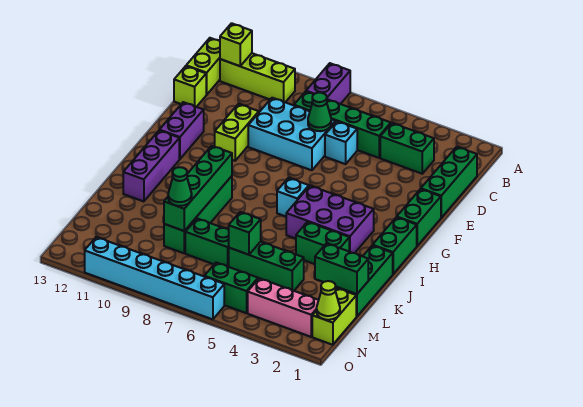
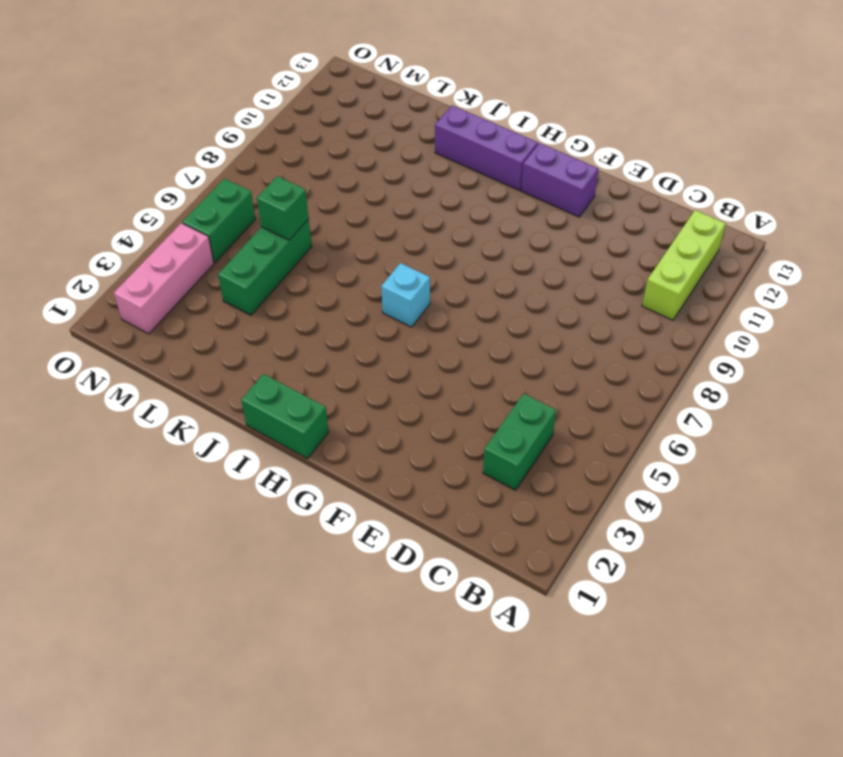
none -> purple 1x2 brick [306,63,350,104]
none -> lime 1x2 brick [186,38,220,95]
none -> green 1x3 brick [421,147,477,218]
none -> green 1x4 brick [294,91,391,158]

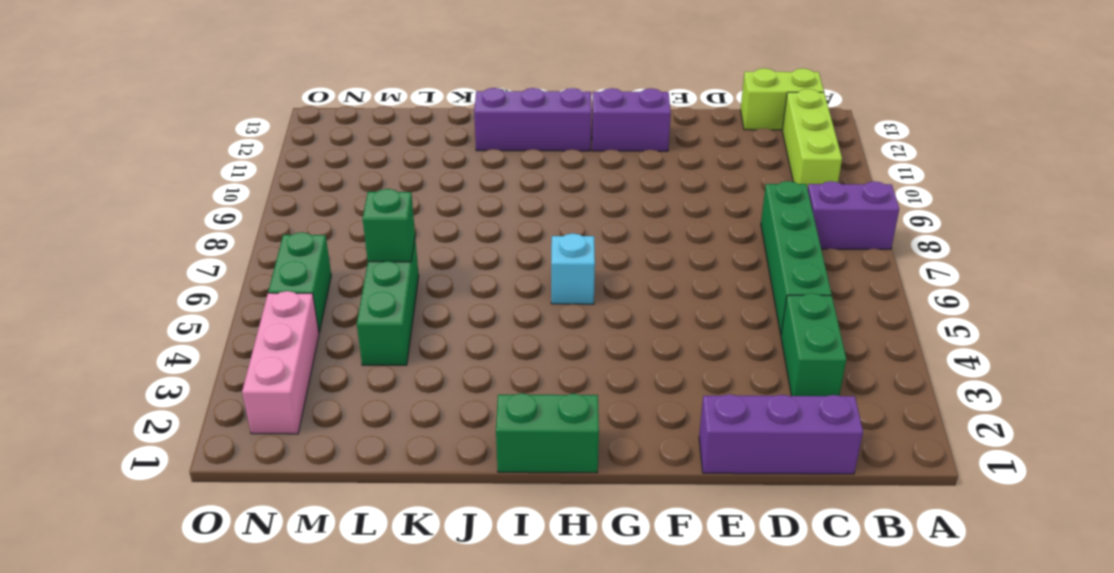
purple 1x3 brick [699,394,863,474] -> green 1x3 brick [421,147,477,218]
none -> cyan 1x1 brick [325,121,357,164]
none -> cyan 2x3 brick [248,98,336,170]
none -> lime 1x1 brick [174,66,206,107]
none -> lime 1x2 brick [215,104,259,161]

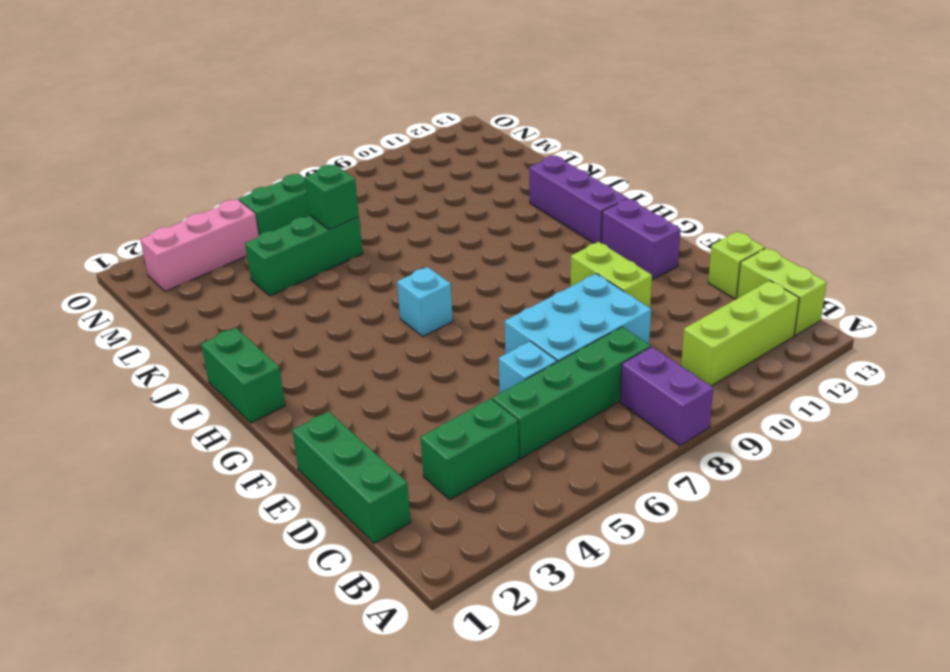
none -> green 1x2 brick [397,189,441,246]
none -> purple 2x3 brick [286,186,374,253]
none -> green 1x4 brick [164,176,232,253]
none -> green 1x3 brick [336,245,393,317]

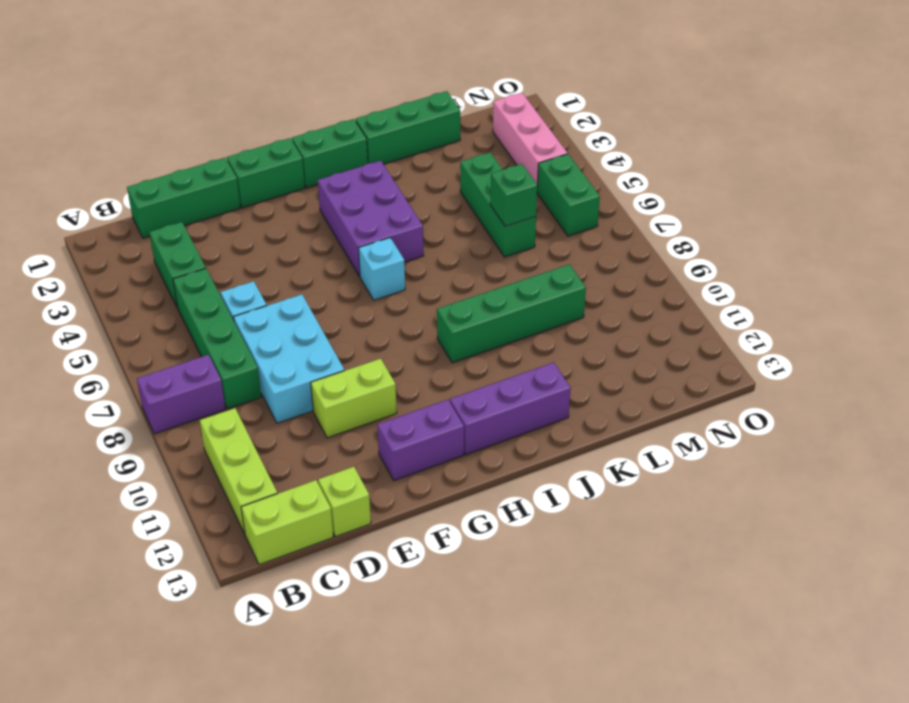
none -> green 1x2 brick [296,222,349,264]
none -> green 1x2 brick [185,218,229,267]
none -> lime 1x2 brick [312,288,356,345]
none -> cyan 1x6 brick [85,237,224,319]

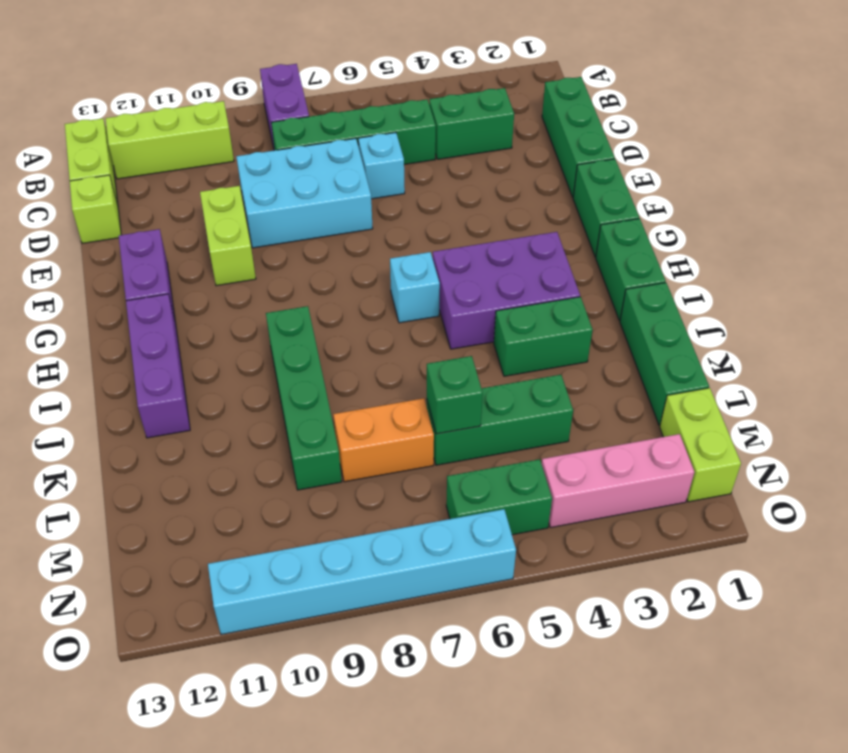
orange 1x2 brick [333,398,434,482] -> green 1x2 brick [185,218,229,267]
none -> lime 1x1 brick [220,23,252,66]
none -> green 1x1 cone [308,93,331,131]
none -> green 1x4 brick [164,146,232,231]
none -> green 1x2 brick [315,243,368,294]

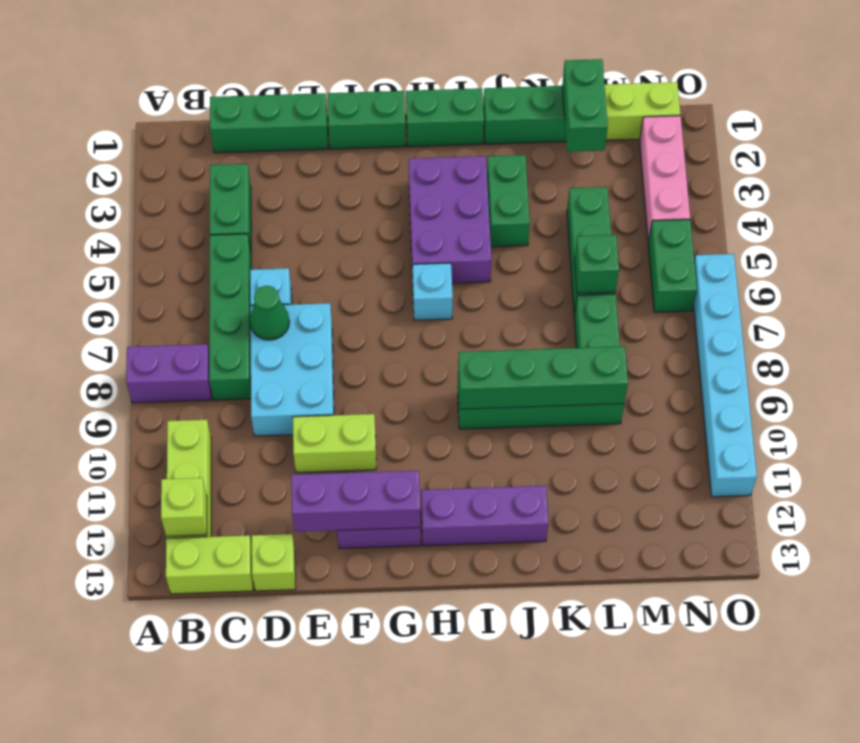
purple 1x3 brick [291,471,420,532] -> none
none -> lime 1x1 cone [317,281,340,320]
none -> green 1x1 cone [168,167,192,206]

